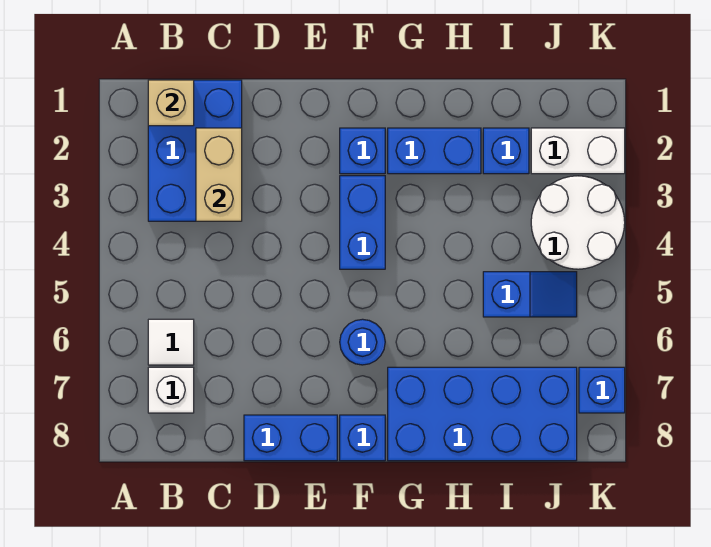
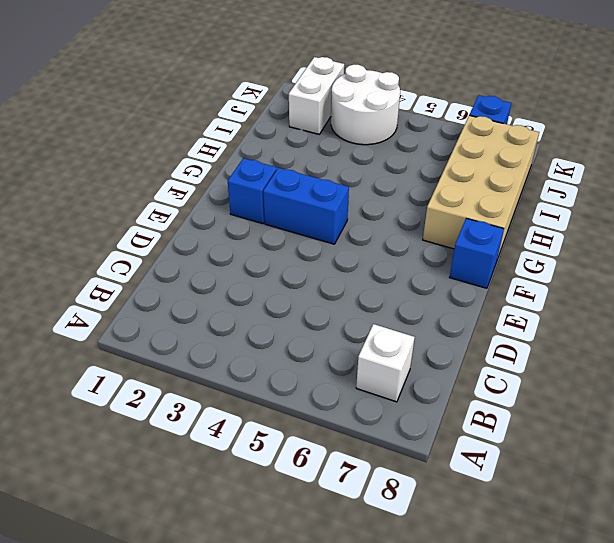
tan 2x4 brick [423,115,539,259] -> blue 2x4 brick [388,367,577,461]
none -> blue 2x3 brick [148,80,242,221]
none -> white 1x1 tile [148,319,194,365]
none -> blue 1x2 brick [244,415,337,461]

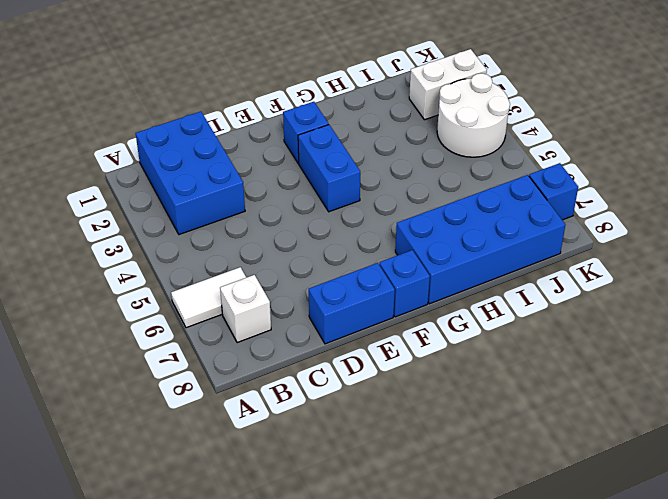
white 1x2 tile [171,267,246,328] -> white 1x1 tile [148,319,194,365]
none -> blue 1x1 round brick [340,319,385,365]
none -> blue 1x2 brick [388,128,481,174]
none -> blue 1x1 brick [483,128,529,174]

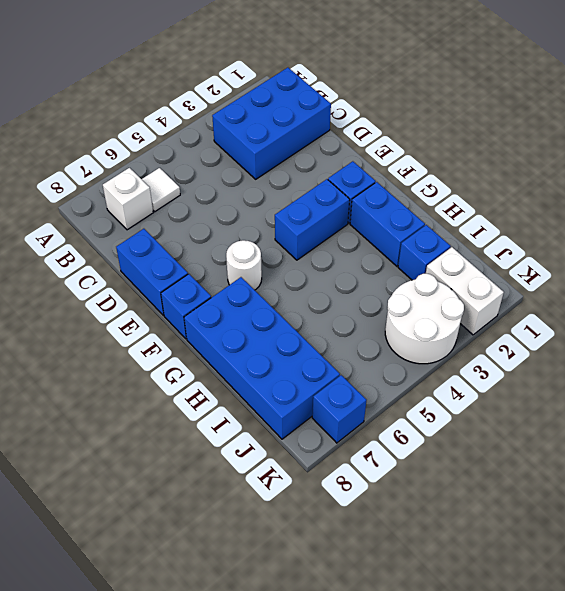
white 1x1 round brick [226,240,262,290] -> blue 1x1 round brick [340,319,385,365]
none -> blue 1x2 slope [483,272,577,317]
none -> tan 1x1 brick [148,80,194,126]
none -> tan 1x2 brick [196,128,242,221]

